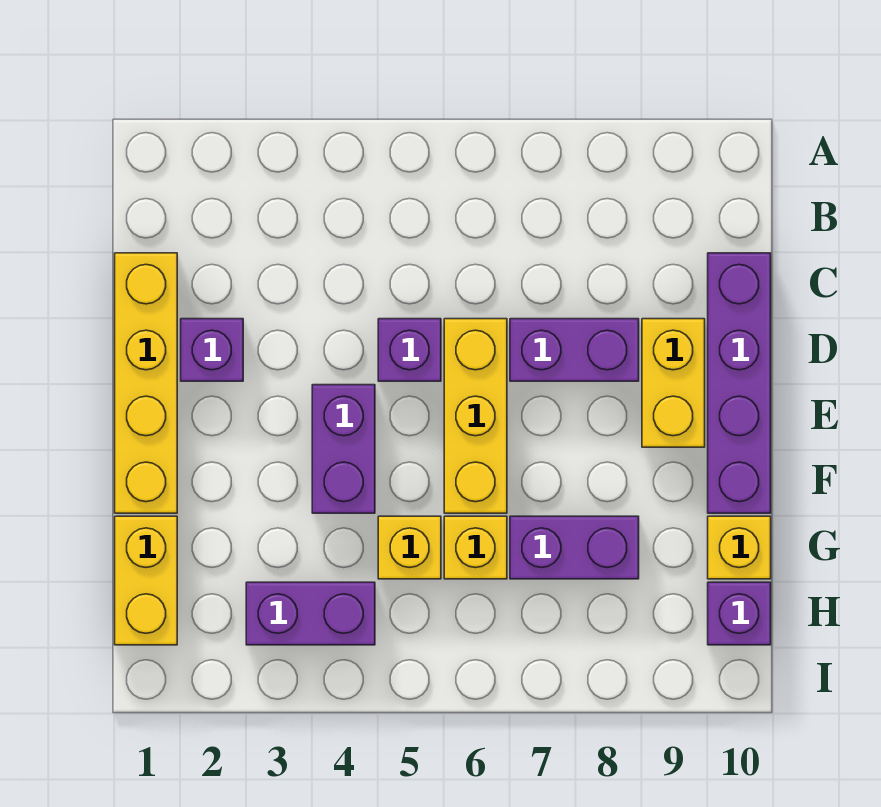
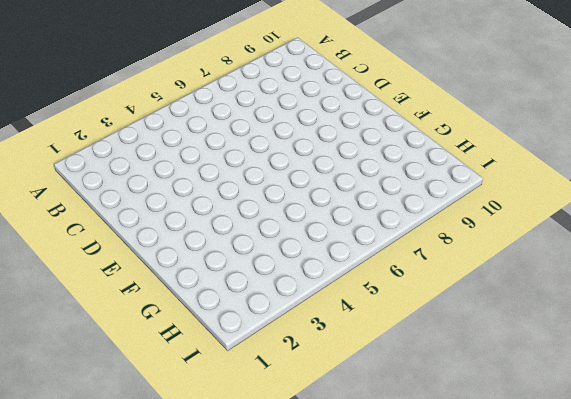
none -> yellow 1x4 brick [115,253,177,513]
none -> purple 1x4 brick [708,253,771,513]
none -> purple 1x1 brick [181,319,243,381]

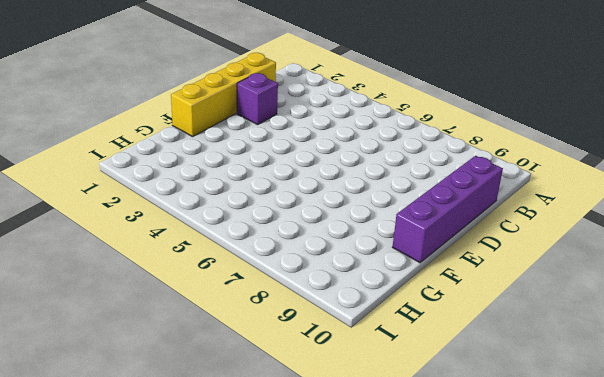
none -> purple 1x1 brick [378,319,441,381]
none -> yellow 1x3 brick [444,319,507,513]
none -> purple 1x2 brick [510,319,639,381]

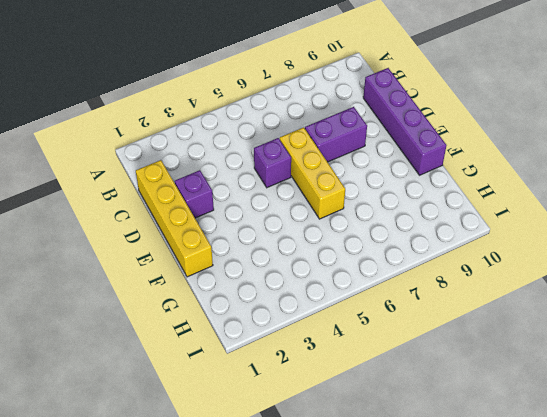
none -> yellow 1x2 brick [642,319,705,447]
none -> purple 1x2 brick [312,385,375,513]
none -> yellow 1x2 brick [115,516,177,645]

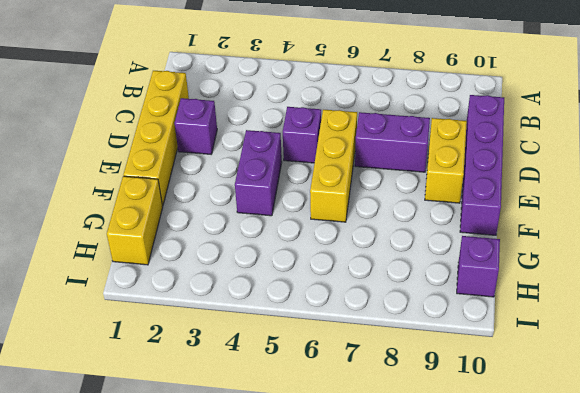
none -> yellow 1x1 brick [378,516,441,579]
none -> yellow 1x1 brick [444,516,507,579]
none -> purple 1x2 brick [510,516,639,579]

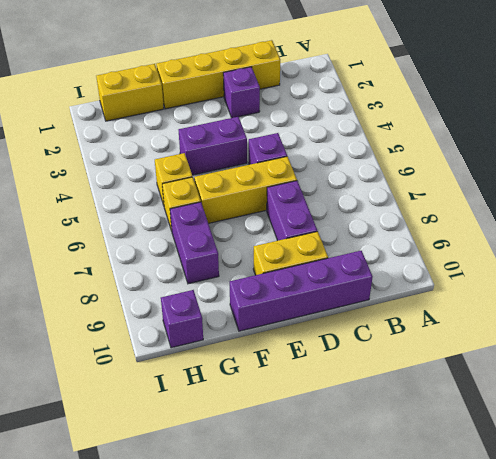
none -> yellow 1x1 brick [708,516,771,579]
none -> purple 1x2 brick [246,582,375,645]

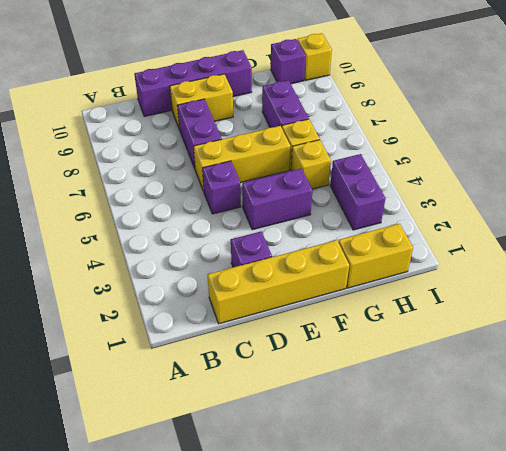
yellow 1x1 brick [297,33,332,80] -> yellow 1x1 brick moved to [708,516,771,579]

